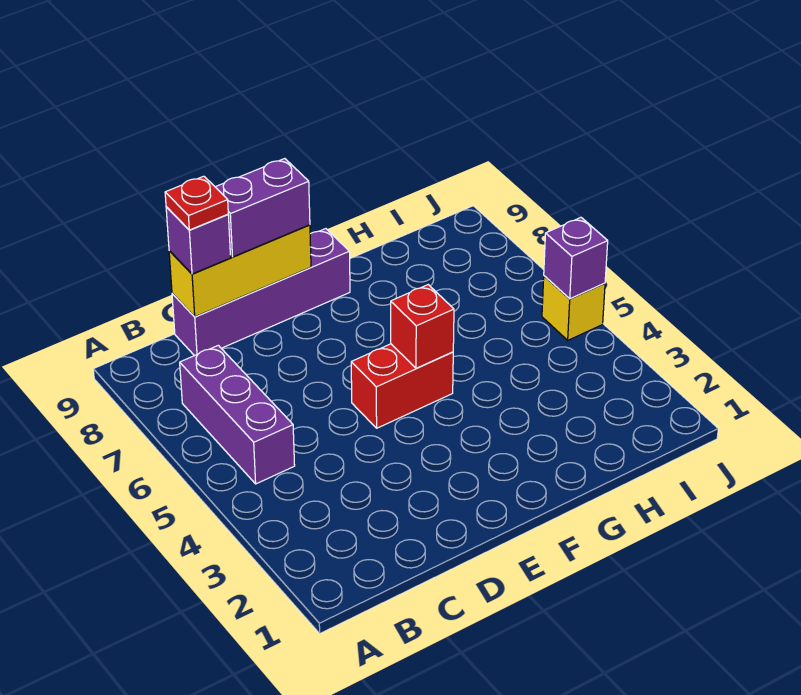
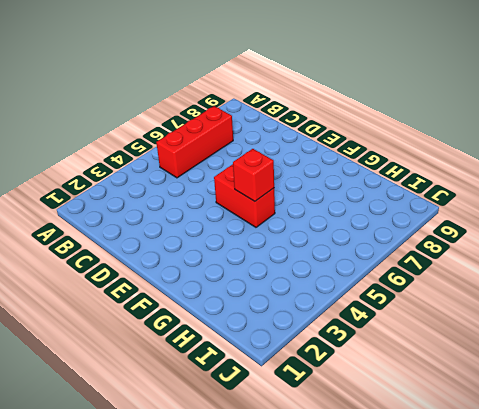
red 1x3 brick [156,106,233,178] -> purple 1x3 brick [180,345,295,484]
none -> purple 1x4 brick [172,229,350,356]
none -> yellow 1x1 brick [542,276,605,340]

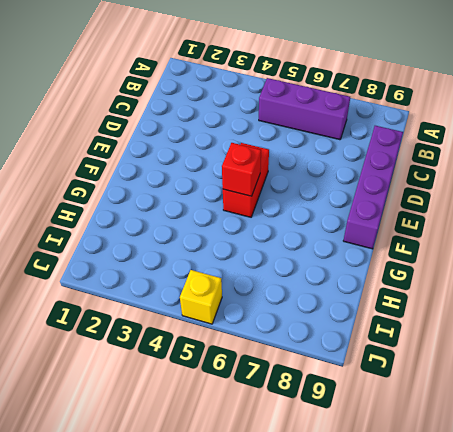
none -> yellow 1x3 brick [169,225,311,317]
none -> purple 1x1 brick [544,218,608,299]

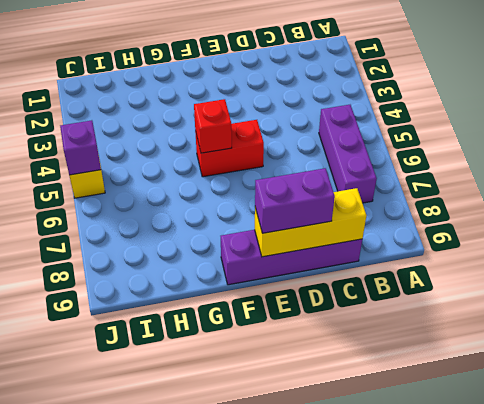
none -> purple 1x1 brick [166,207,231,274]
none -> red 1x1 plate [165,176,228,230]

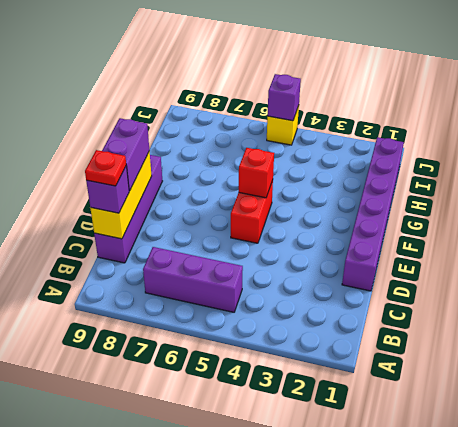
purple 1x6 brick [342,137,404,291] -> none

